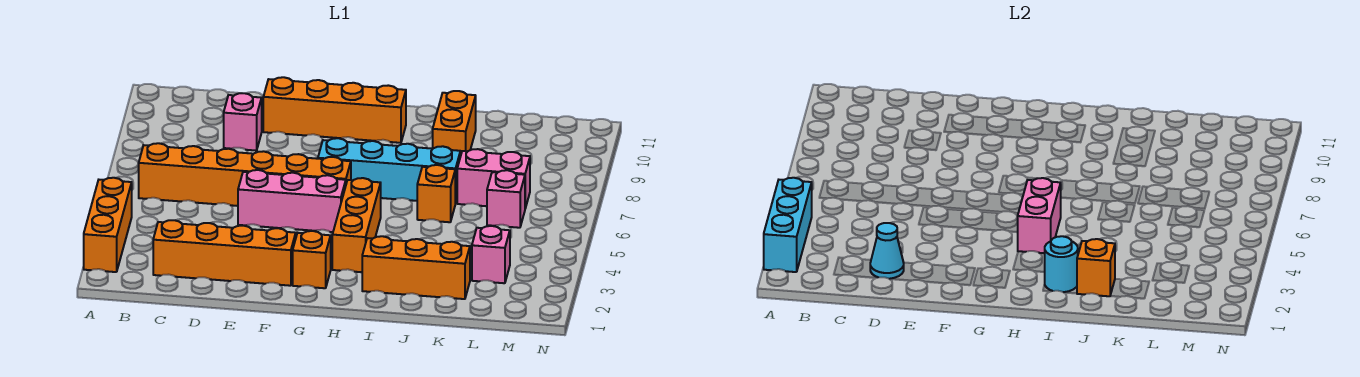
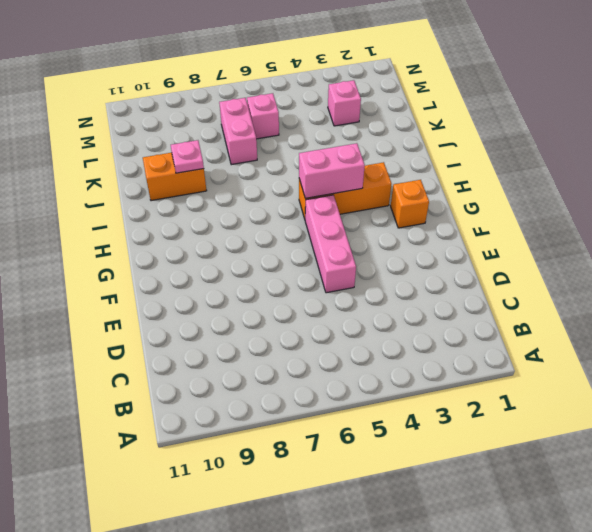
pink 1x1 plate [171,140,204,173] -> none
none -> orange 1x3 brick [84,178,132,272]
none -> orange 1x6 brick [139,143,351,206]
none -> orange 1x4 brick [153,220,296,286]

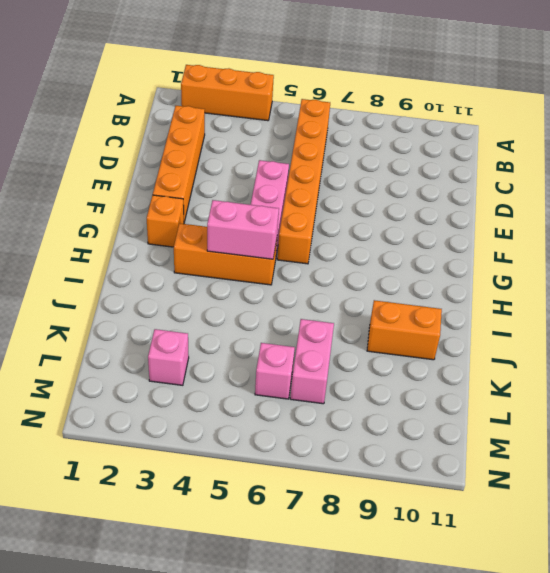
none -> pink 1x1 brick [224,93,262,151]
none -> orange 1x4 brick [263,77,406,143]
none -> cyan 1x4 brick [318,138,460,203]

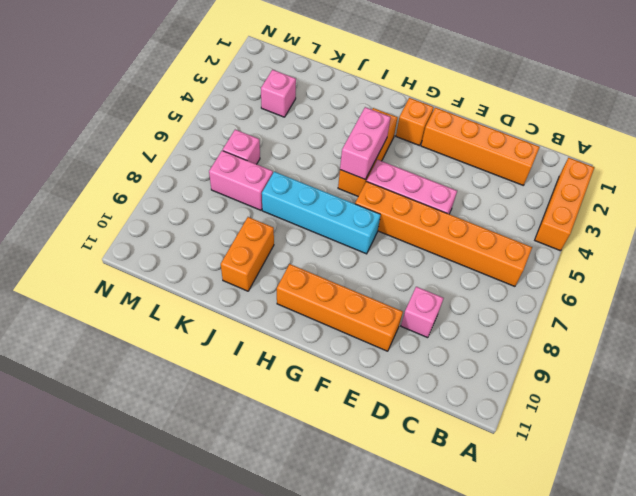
none -> orange 1x3 brick [362,236,470,299]
none -> orange 1x1 brick [417,165,455,222]
none -> cyan 1x3 brick [764,178,812,272]

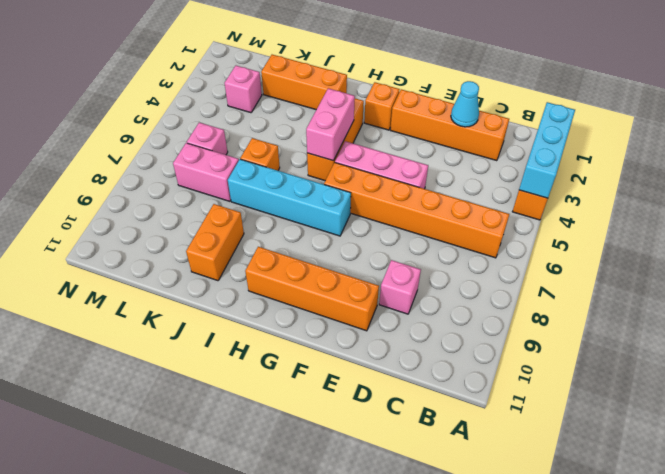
none -> cyan 1x1 round brick [1045,236,1078,292]
none -> orange 1x1 brick [1077,239,1115,296]

